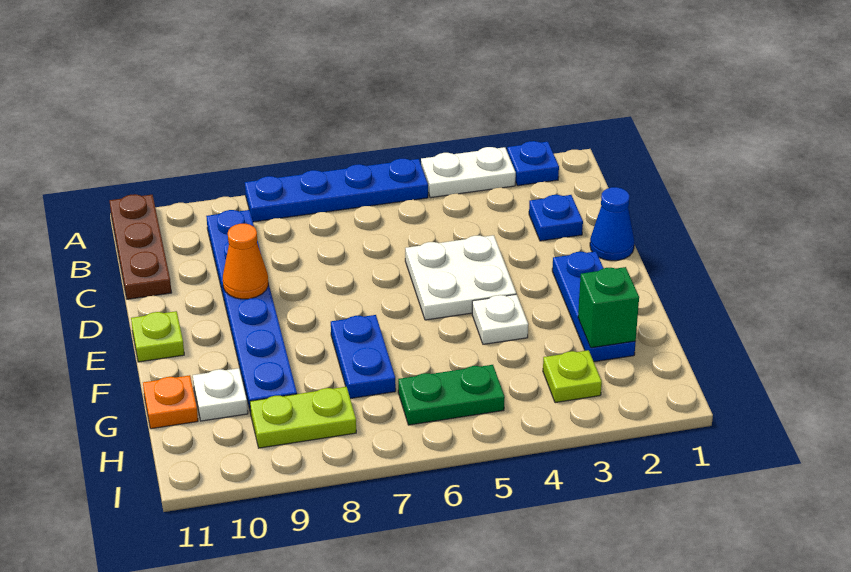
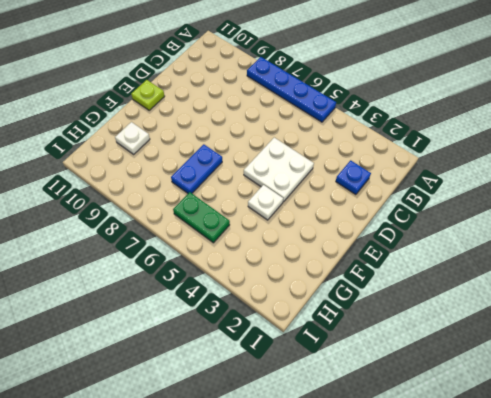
none -> blue 1x1 plate [507,141,559,186]
none -> white 1x2 plate [421,147,516,198]
none -> brown 1x3 plate [110,194,172,299]

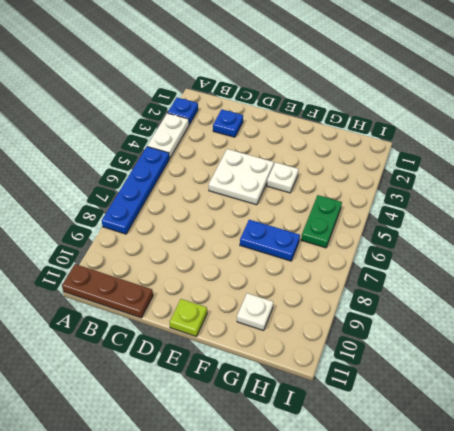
none -> blue 1x6 plate [206,210,297,413]
none -> blue 1x1 cone [590,187,634,261]
none -> blue 1x3 plate [552,251,636,362]

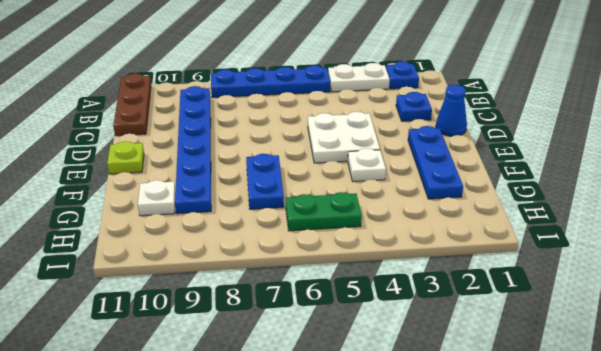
none -> orange 1x1 plate [143,375,198,429]
none -> lime 1x1 plate [543,350,602,403]
none -> lime 1x2 plate [250,387,356,448]

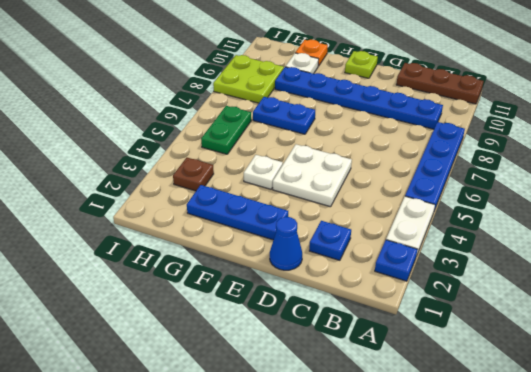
brown 1x1 plate [173,158,214,191] -> lime 1x1 plate [543,350,602,403]
lime 2x2 plate [213,55,284,103] -> lime 1x2 plate [250,387,356,448]
none -> orange 1x1 cone [223,224,268,299]
none -> green 1x1 brick [578,267,639,348]

